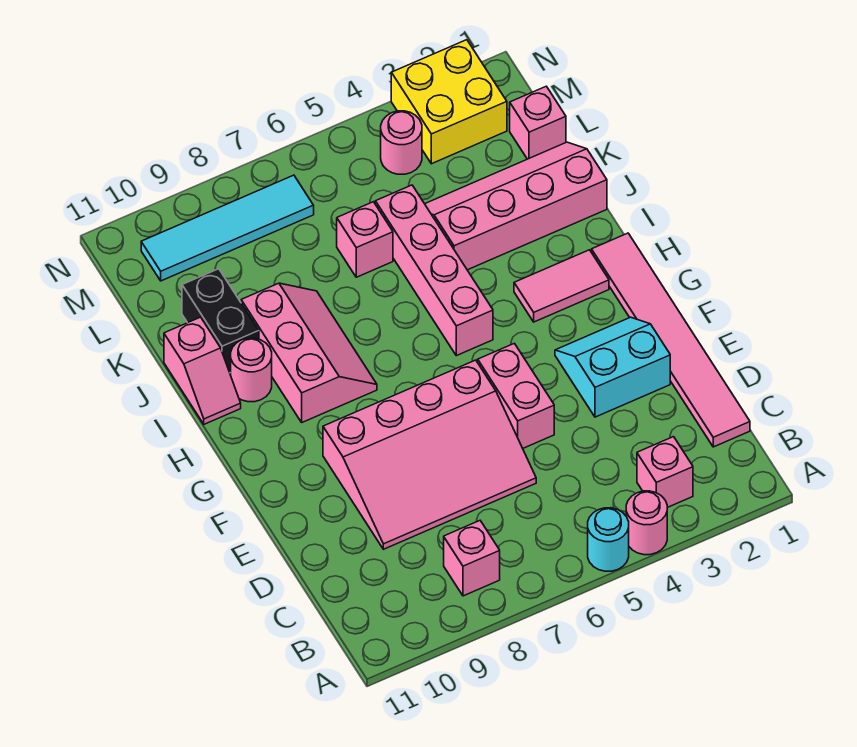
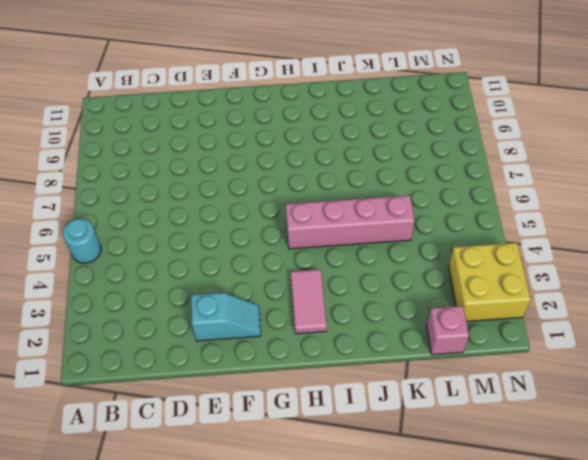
cyan 1x2 slope [191,293,261,341] -> cyan 2x2 slope [555,317,670,417]
none -> pink 1x1 round brick [626,491,667,555]
none -> pink 1x1 brick [637,437,693,508]
none -> pink 1x1 brick [444,521,500,596]

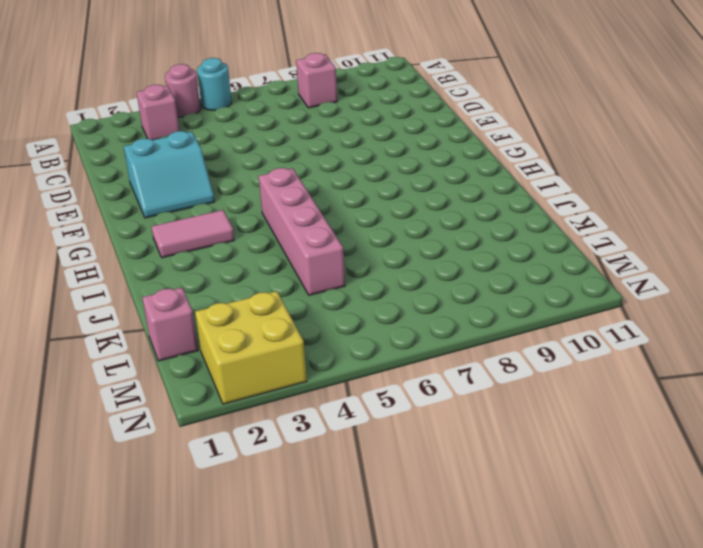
none -> pink 1x6 tile [592,233,750,447]
none -> pink 3x4 slope [323,360,536,549]
none -> pink 1x2 brick [478,343,554,448]

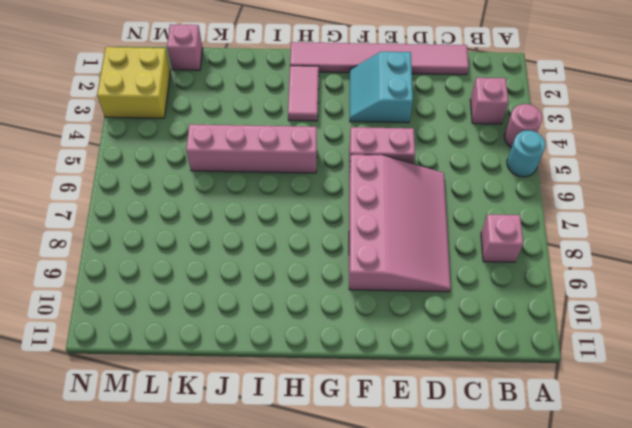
none -> pink 2x3 slope [241,283,377,422]
none -> pink 1x1 round brick [231,338,272,402]
none -> pink 1x2 slope [164,317,241,424]

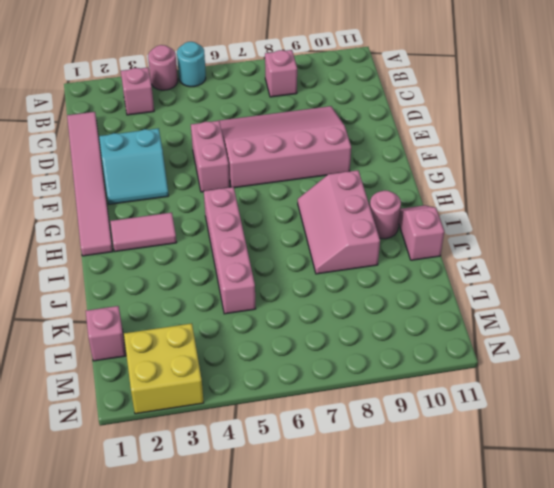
none -> pink 2x4 slope [425,142,607,270]
none -> black 1x2 brick [182,269,259,373]
none -> pink 1x1 brick [337,202,393,277]

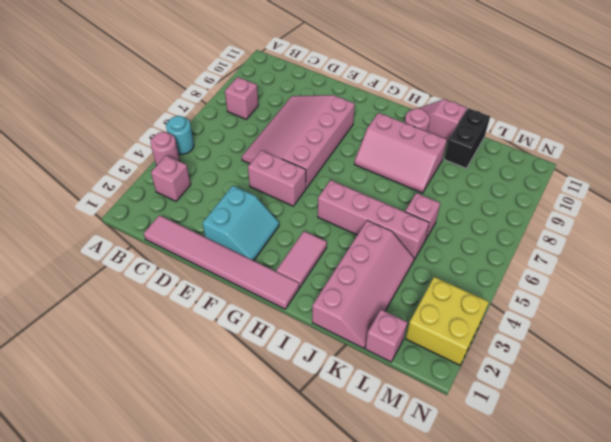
black 1x2 brick [444,108,490,168] -> black 1x2 brick turned to [182,269,259,373]
none -> pink 1x1 round brick [381,111,422,174]
none -> cyan 1x4 tile [141,175,314,281]

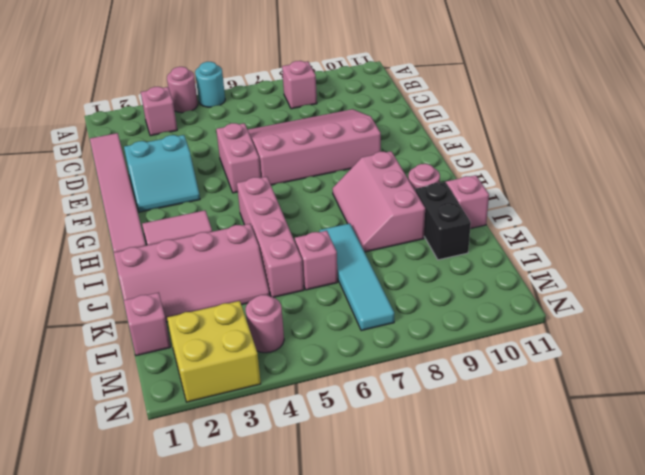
cyan 1x4 tile [320,223,394,331] -> cyan 1x4 tile turned to [141,175,314,281]

